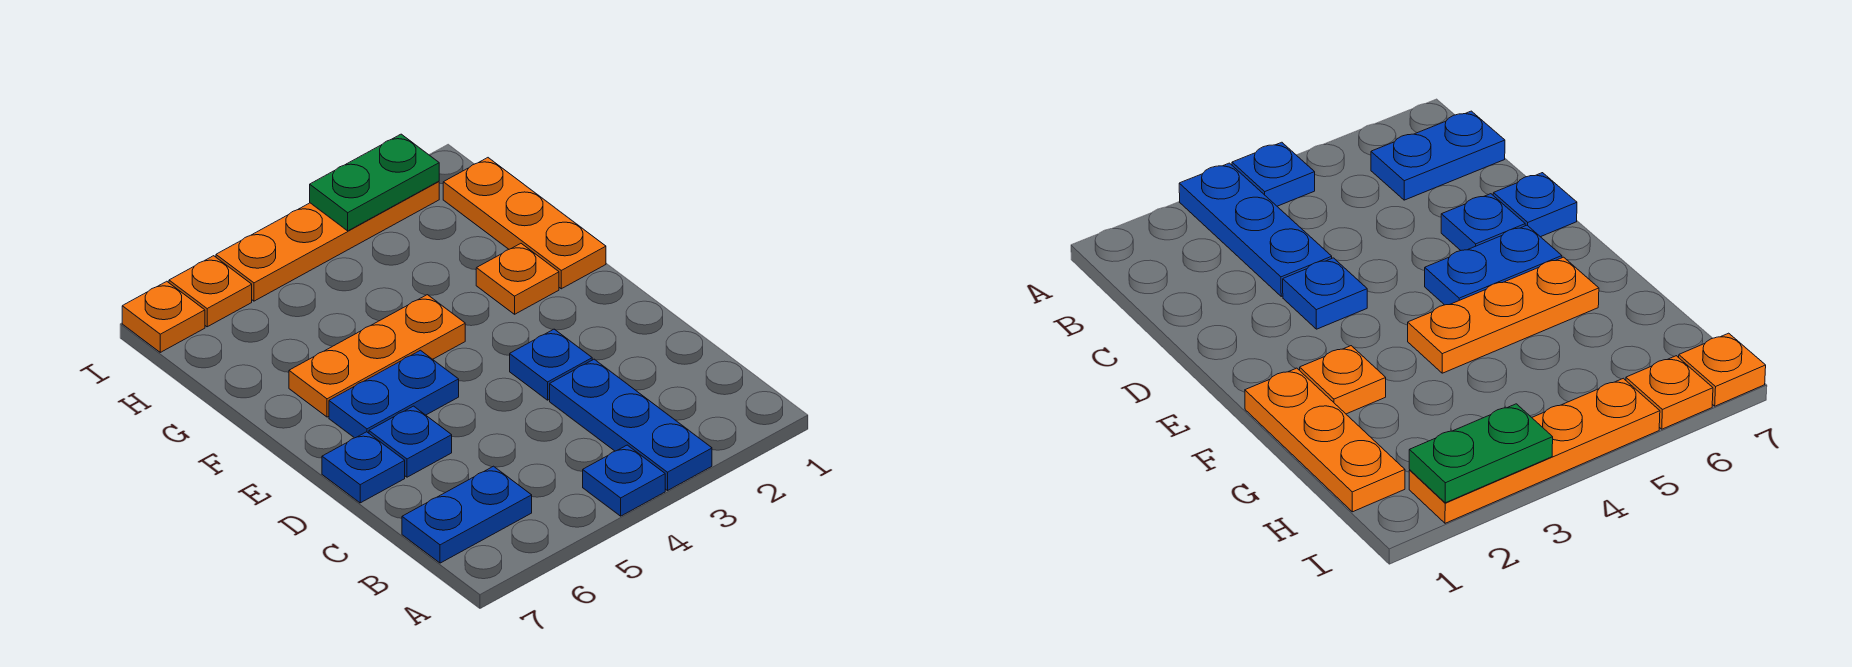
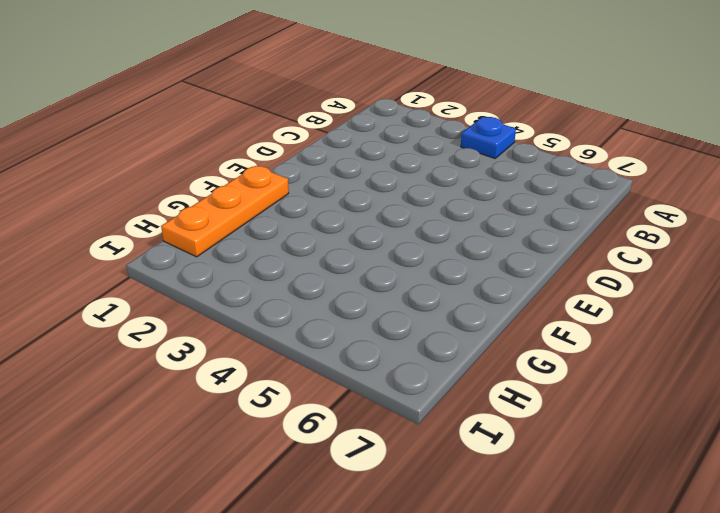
none -> blue 1x3 plate [550,359,712,490]
none -> blue 1x2 plate [402,466,532,563]
none -> blue 1x1 plate [510,329,592,400]

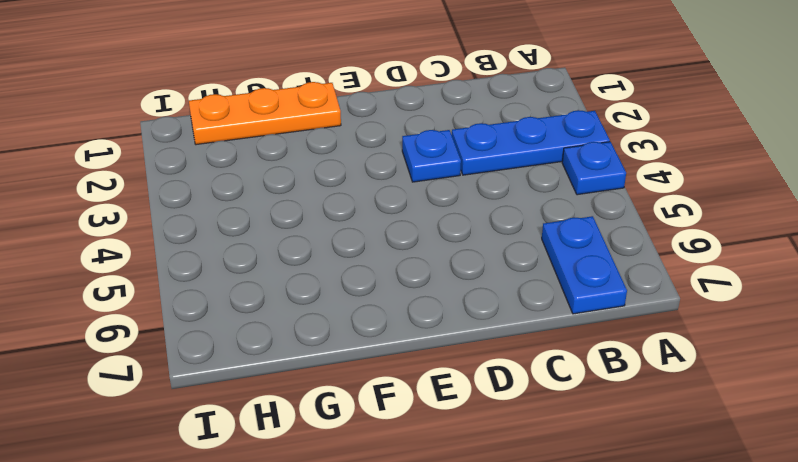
none -> blue 1x1 plate [369,406,452,477]
none -> blue 1x1 plate [322,432,405,503]
none -> blue 1x2 plate [329,350,459,438]

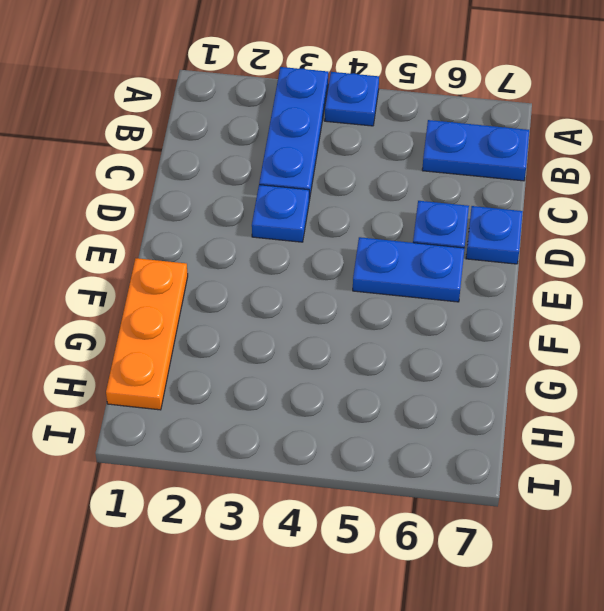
none -> orange 1x1 plate [476,244,559,314]
none -> orange 1x3 plate [289,295,465,417]
none -> orange 1x4 plate [216,181,439,301]

